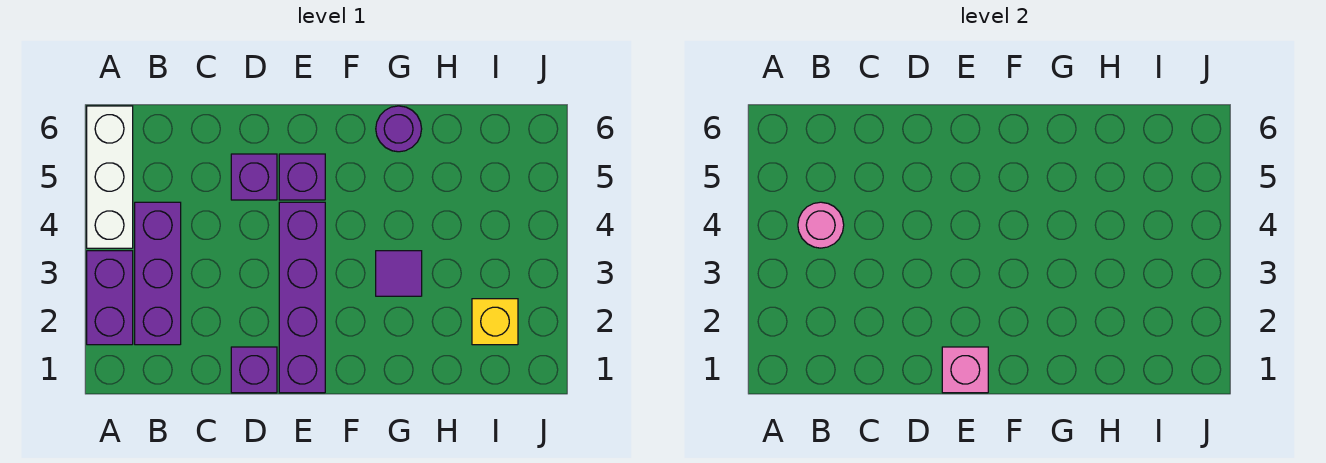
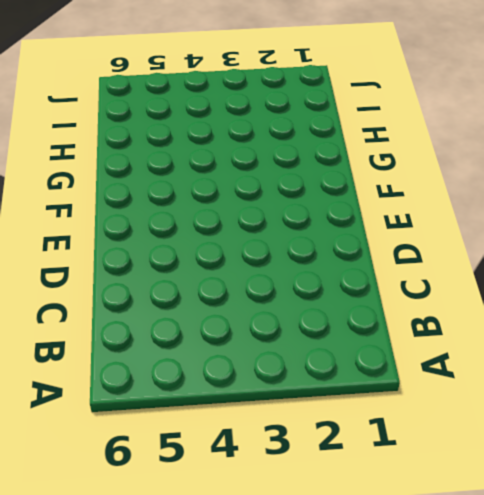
none -> purple 1x2 brick [87,251,133,345]
none -> white 1x3 brick [87,106,133,248]
none -> purple 1x3 brick [135,202,181,345]

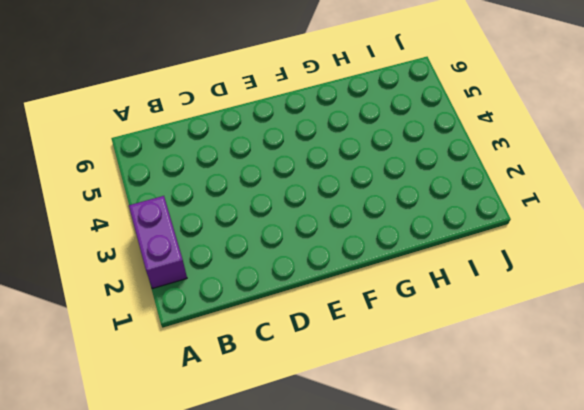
none -> white 1x3 brick [87,106,133,248]
none -> purple 1x3 brick [135,202,181,345]
none -> purple 1x1 brick [231,347,277,393]

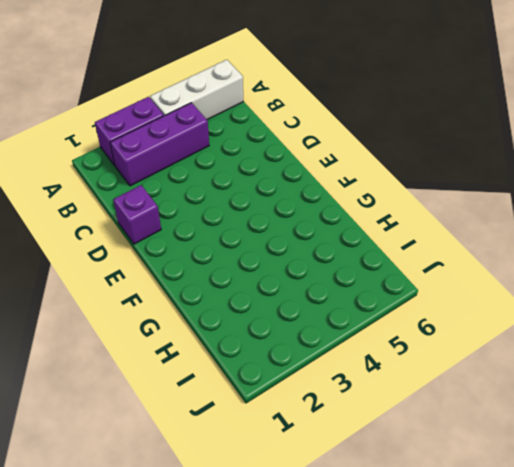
none -> purple 1x1 brick [231,154,277,200]
none -> purple 1x4 brick [279,202,325,393]
none -> purple 1x1 brick [279,154,325,200]

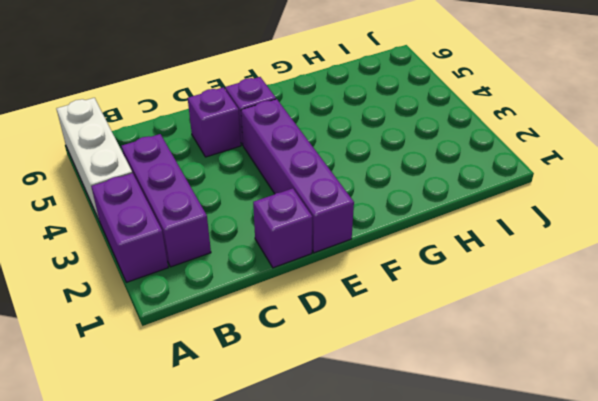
none -> purple 1x1 tile [376,251,422,296]
none -> purple 1x1 round brick [376,106,422,152]
none -> yellow 1x1 brick [472,299,518,345]

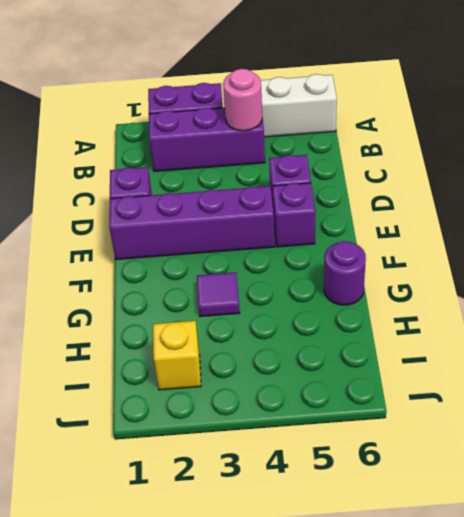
none -> pink 1x1 brick [942,347,988,393]

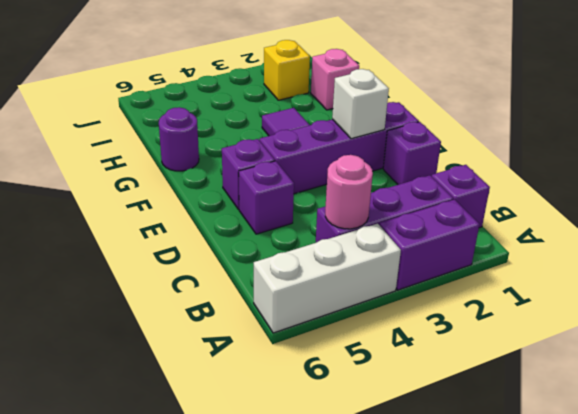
purple 1x1 brick [432,165,490,228] -> none
white 1x1 brick [332,69,389,139] -> none
pink 1x1 brick [311,49,359,110] -> pink 1x1 brick moved to [942,347,988,393]

